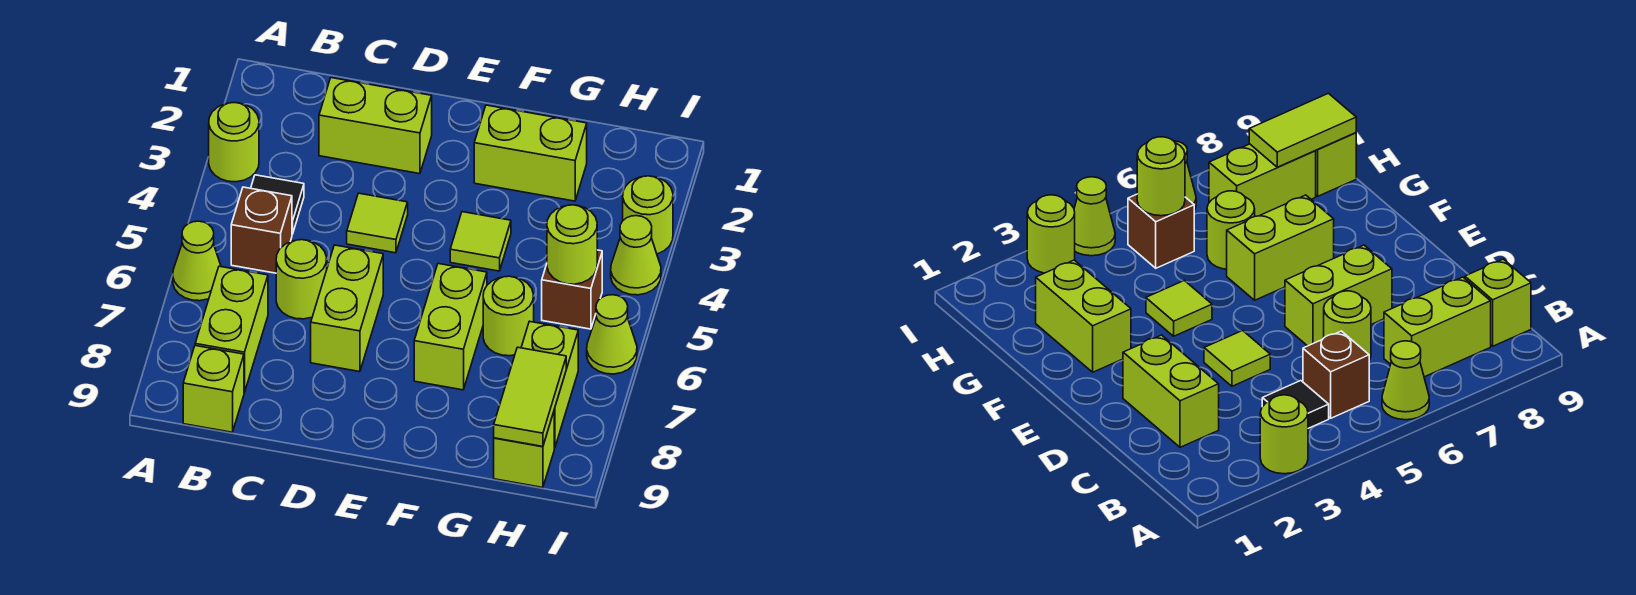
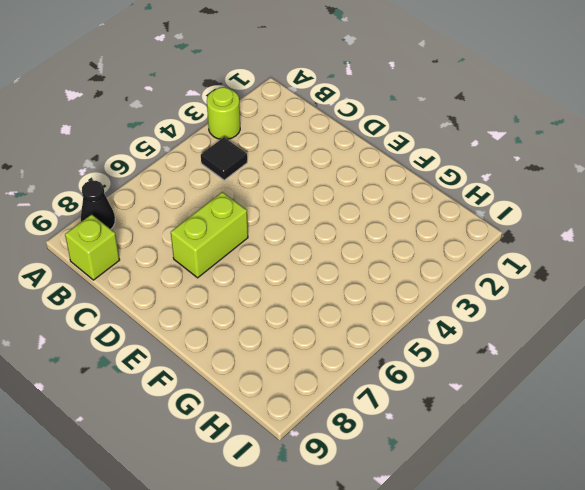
black 1x1 cone [81,181,115,229] -> none
none -> lime 1x1 cone [173,221,221,301]
none -> brown 1x1 brick [231,187,292,273]
none -> lime 1x2 brick [195,266,268,393]

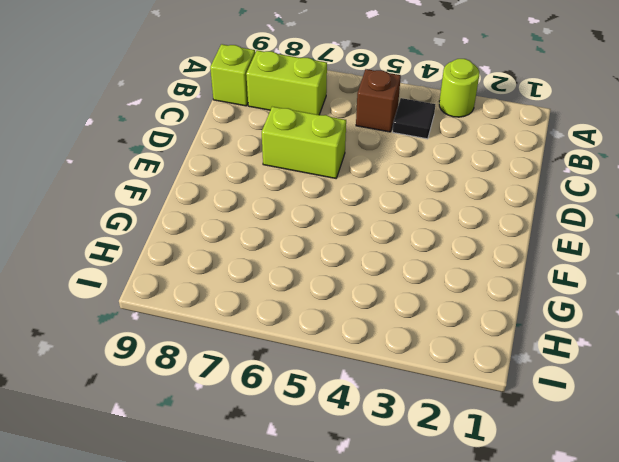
none -> lime 1x1 cone [173,221,221,301]
none -> lime 1x2 brick [319,78,432,174]
none -> lime 1x1 round brick [276,240,327,319]

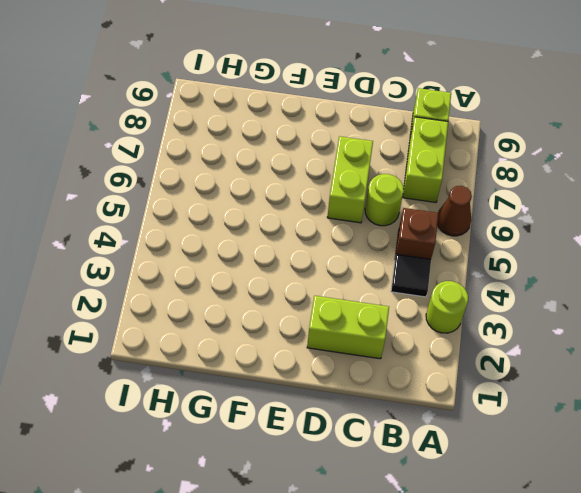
brown 1x1 cone [437,186,472,236] -> lime 1x1 cone [173,221,221,301]
none -> lime 1x1 tile [347,193,408,253]
none -> lime 1x2 brick [474,105,587,201]
none -> lime 1x1 tile [450,212,511,271]

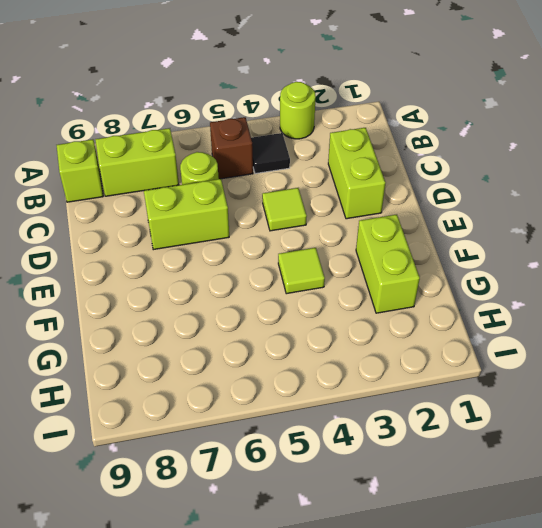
none -> lime 1x1 cone [173,221,221,301]
none -> lime 1x2 brick [414,264,487,390]
none -> lime 1x1 round brick [483,276,534,356]

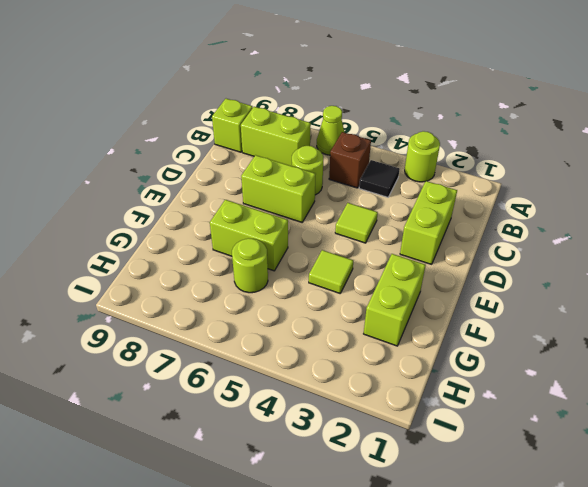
none -> brown 1x1 brick [542,250,602,329]
none -> lime 1x2 brick [521,321,578,448]
none -> lime 1x1 brick [494,412,554,488]

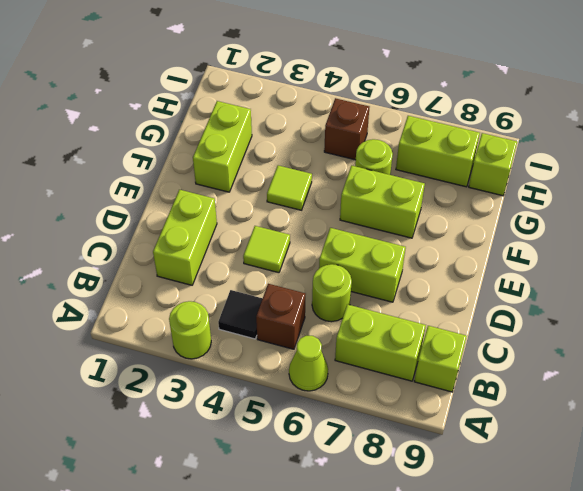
none -> lime 1x1 round brick [623,176,673,254]
none -> lime 1x1 cone [611,216,661,295]
none -> lime 1x1 cone [587,295,637,374]

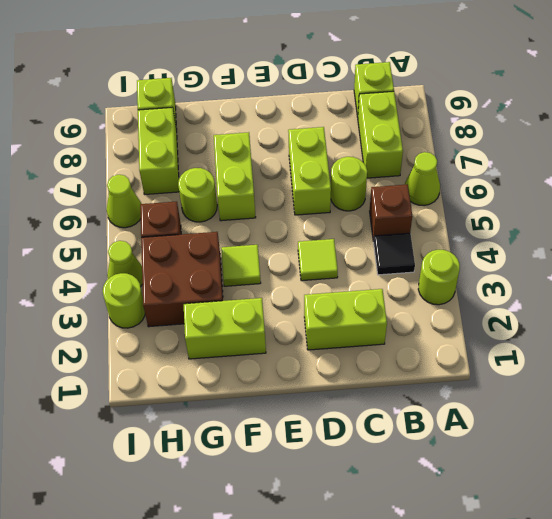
brown 2x2 brick [141,232,223,327] -> none
none -> lime 1x1 round brick [547,205,597,284]
none -> lime 1x2 tile [494,347,566,446]

